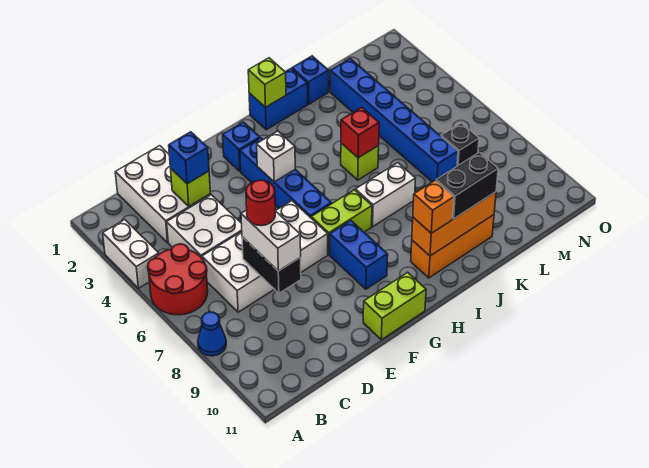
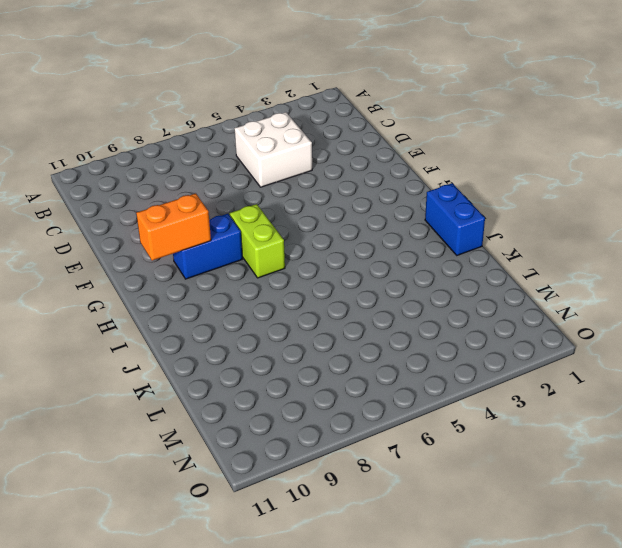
orange 1x2 brick [136,193,211,260] -> none
none -> white 1x2 brick [103,220,159,288]
none -> red 2x2 round brick [148,244,208,315]
none -> blue 1x1 cone [198,312,226,356]

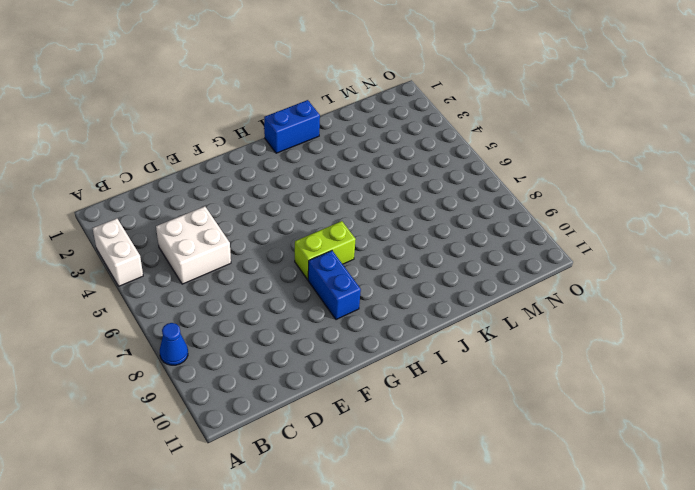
none -> red 2x2 round brick [148,244,208,315]
none -> white 2x3 brick [115,146,211,243]
none -> white 2x4 brick [202,201,328,312]

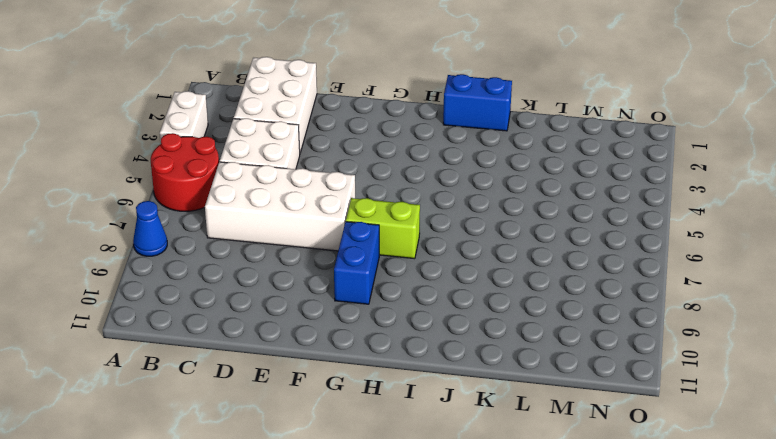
none -> lime 1x2 brick [363,272,426,340]
none -> blue 1x1 brick [223,122,260,172]
none -> blue 1x4 brick [240,138,332,218]

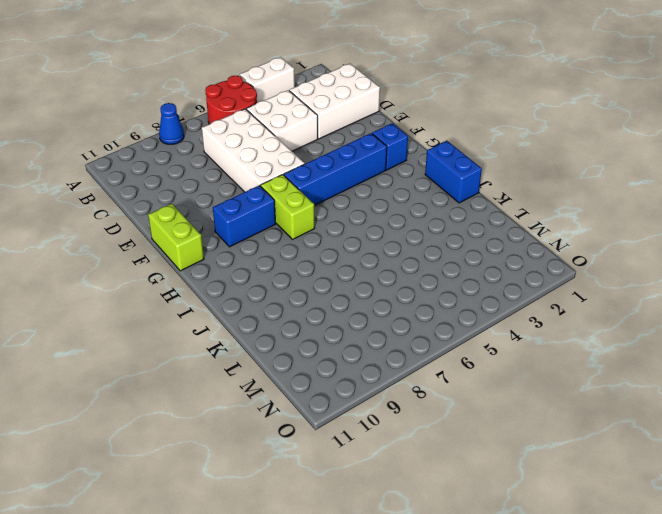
none -> white 1x2 brick [356,163,416,227]
none -> orange 1x3 brick [411,215,494,278]
none -> lime 1x1 brick [341,143,379,180]

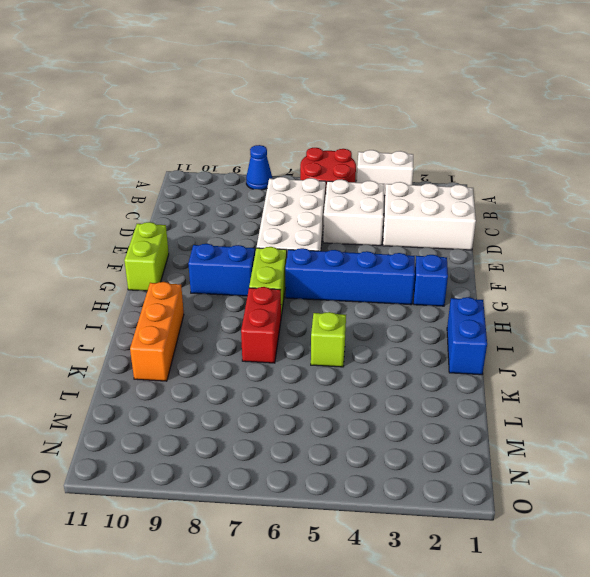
red 1x2 brick [241,287,281,363] -> white 1x2 brick [356,163,416,227]
none -> blue 1x1 brick [292,56,329,104]
none -> blue 1x6 brick [330,59,458,182]
none -> black 1x1 brick [441,123,479,166]

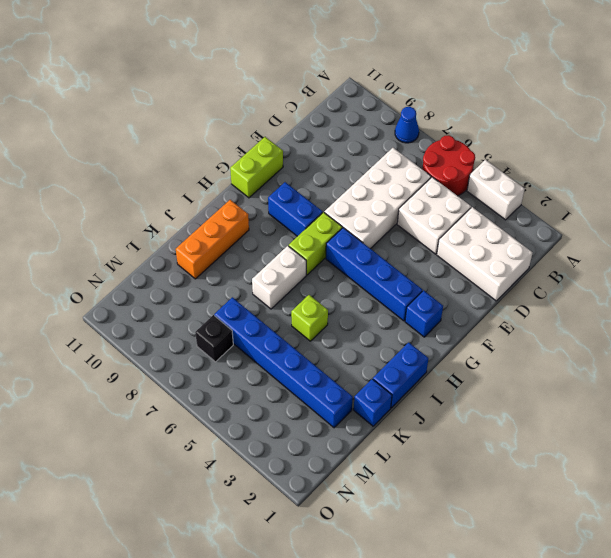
none -> lime 1x1 brick [170,168,210,206]
none -> black 1x2 brick [242,237,301,293]
none -> white 1x1 brick [257,131,295,182]

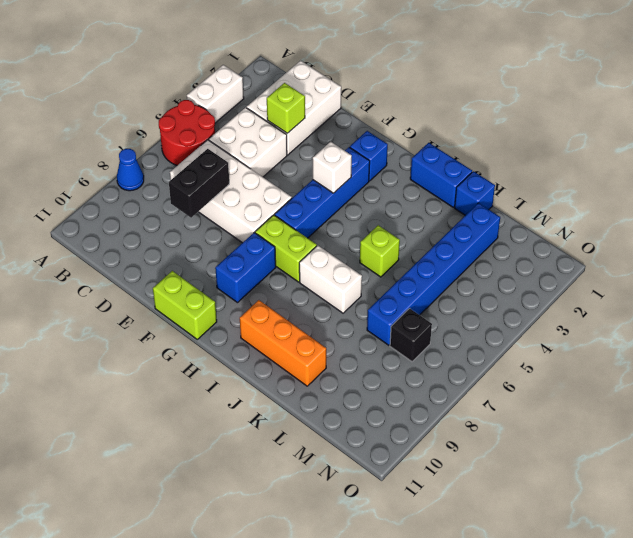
none -> lime 1x1 brick [248,58,286,107]
none -> orange 1x3 brick [412,192,496,256]
none -> red 1x1 brick [341,107,379,158]

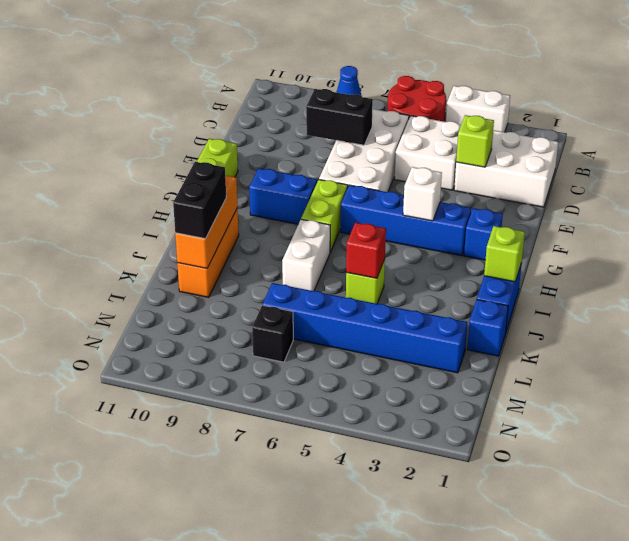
none -> blue 1x1 brick [169,132,209,184]
none -> white 1x2 brick [241,210,301,271]
none -> orange 1x1 brick [413,180,454,233]

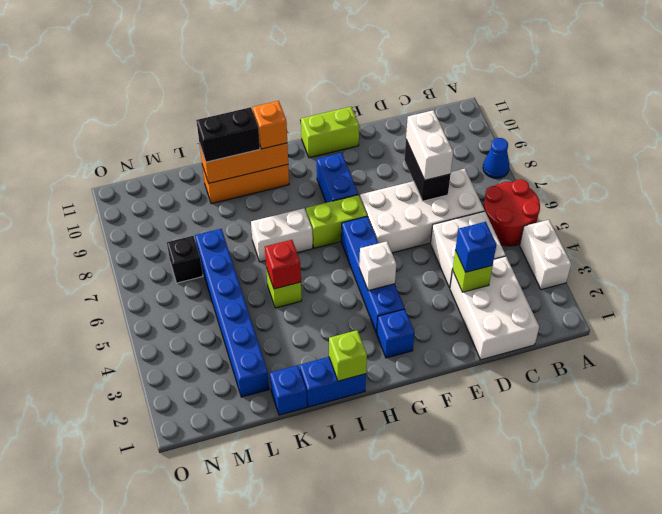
none -> red 1x1 round brick [246,180,275,226]

